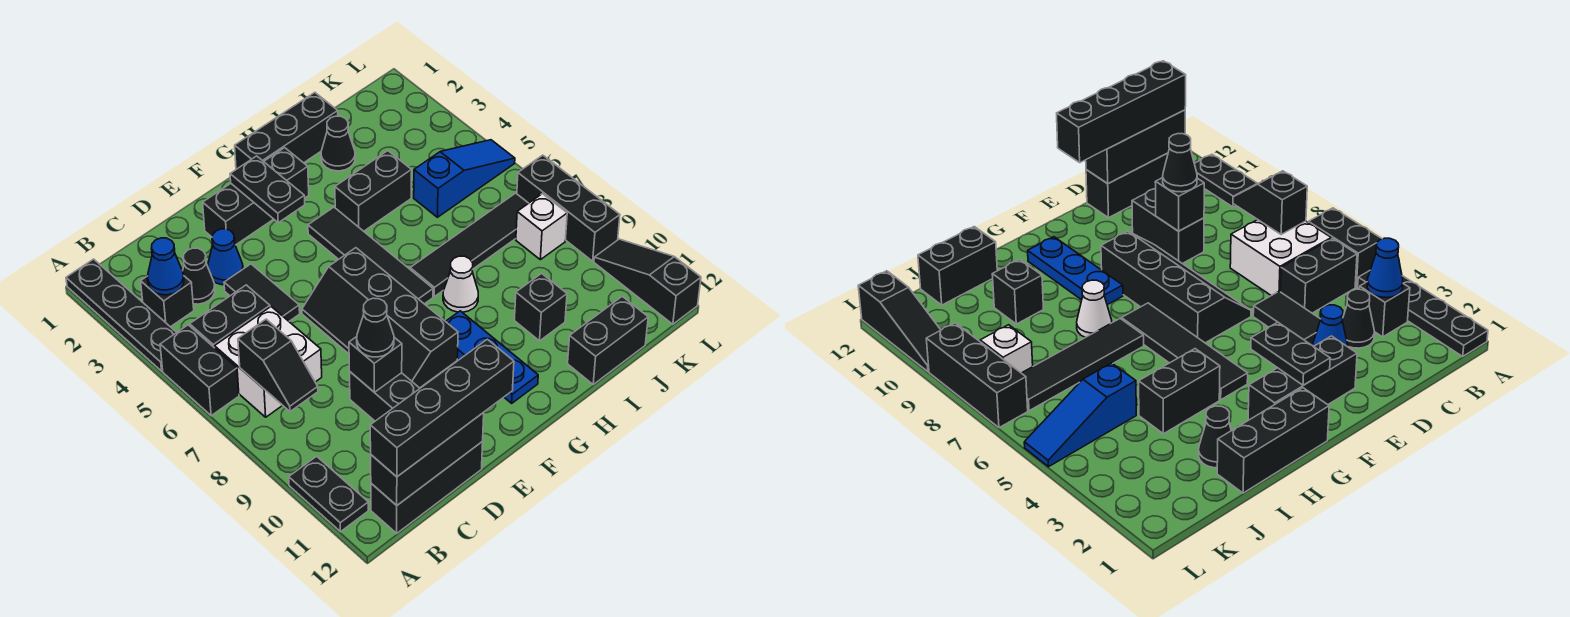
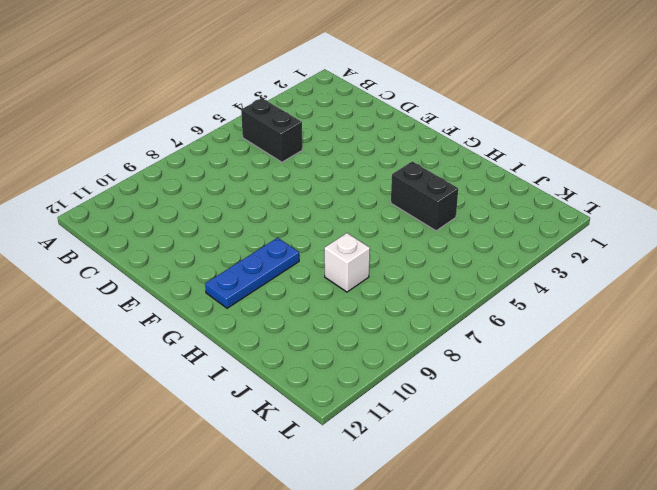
white 1x1 brick [324,233,370,292] -> white 1x1 brick moved to [516,194,567,260]
none -> black 1x4 plate [66,259,177,371]
none -> black 1x2 brick [160,325,239,416]
none -> black 1x2 plate [289,456,368,532]
none -> black 1x1 brick [141,276,194,327]

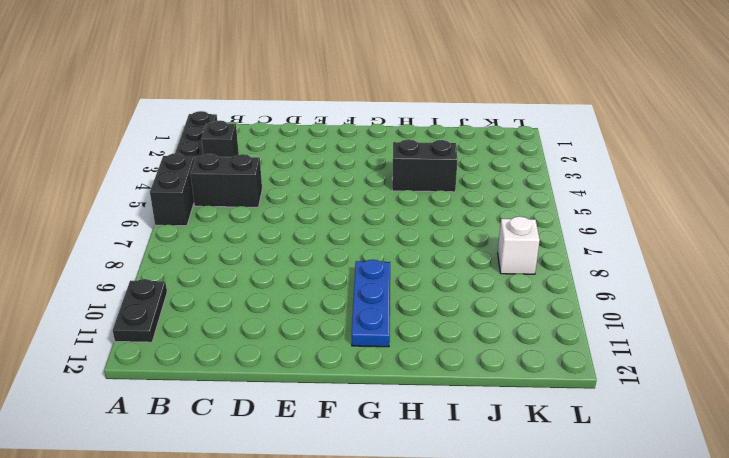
none -> white 2x2 brick [215,307,322,417]
none -> black 1x3 brick [371,442,483,533]
none -> black 1x1 cone [183,248,215,304]
none -> blue 1x1 cone [208,229,243,285]

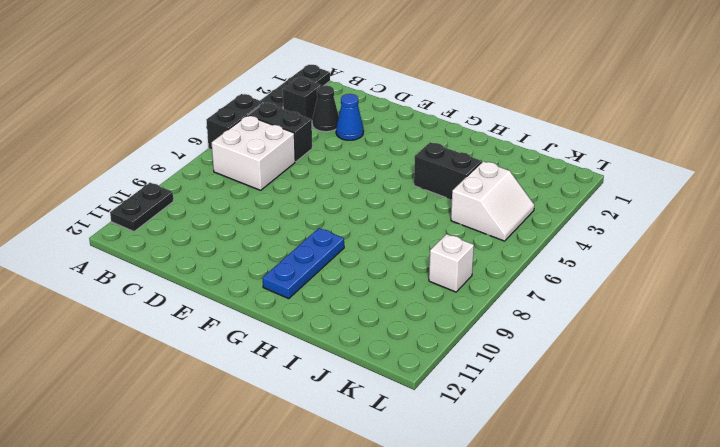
white 2x2 slope [451,161,534,241] -> blue 1x3 slope [414,140,515,217]
none -> black 1x3 brick [371,442,483,533]
none -> black 1x2 tile [224,264,300,321]
none -> black 1x2 brick [350,372,420,421]
none -> black 1x3 brick [203,148,309,245]

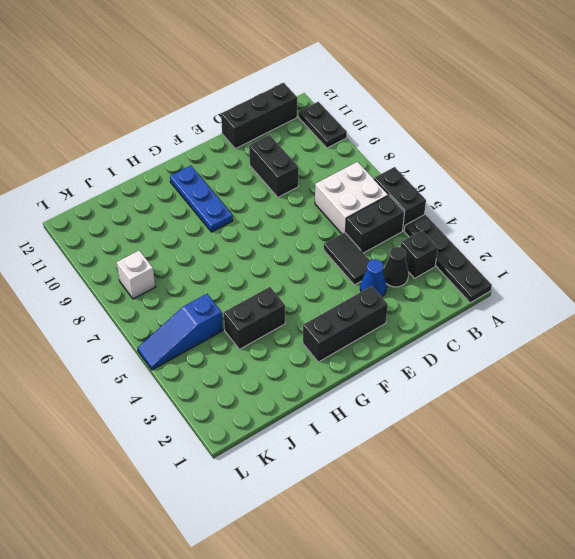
none -> black 2x4 slope [302,248,458,388]
none -> black 1x3 brick [235,92,338,169]
none -> black 1x4 tile [308,207,433,304]
none -> black 1x4 tile [410,193,528,296]

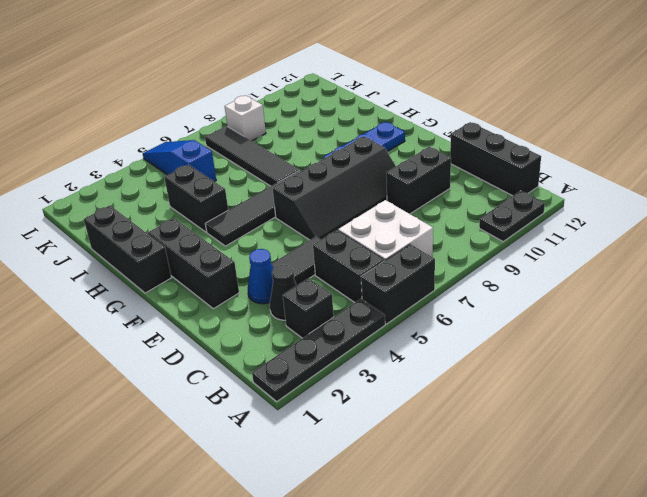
none -> white 1x1 cone [443,256,478,312]
none -> black 1x1 cone [321,116,355,171]
none -> black 1x1 brick [514,273,567,341]
none -> black 1x2 brick [568,296,648,384]

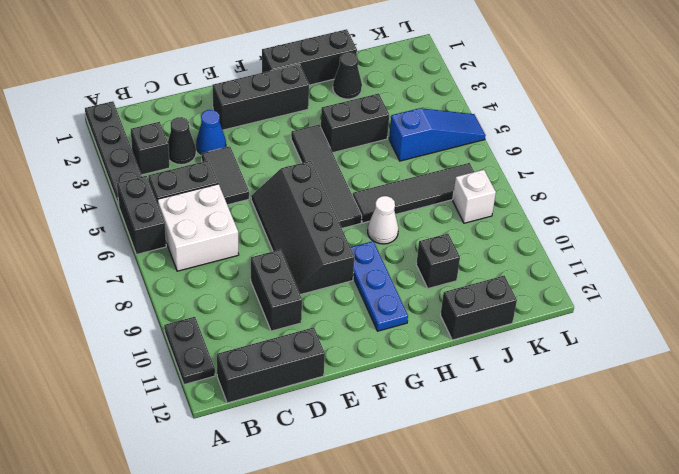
none -> black 1x3 brick [517,155,620,261]
none -> black 1x3 slope [594,239,701,324]
none -> blue 1x1 cone [148,238,184,295]
none -> black 1x2 slope [238,319,318,411]

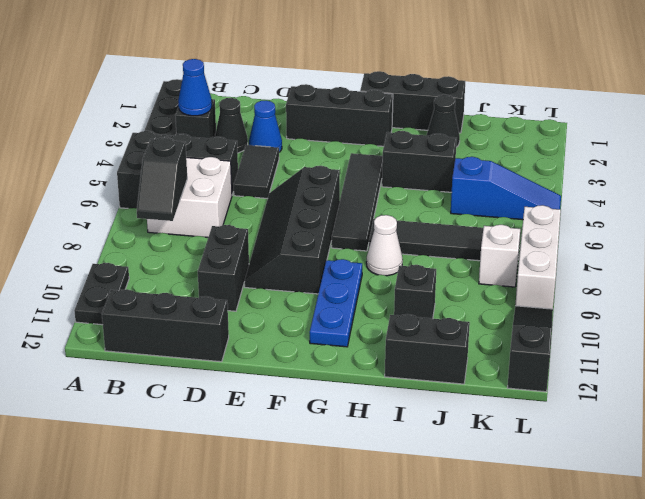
white 1x3 brick [515,205,561,309] -> black 1x3 brick [517,155,620,261]
none -> black 1x3 brick [371,413,484,505]
none -> black 1x1 brick [349,337,402,392]
none -> black 1x2 plate [230,156,305,223]
none -> black 1x4 brick [370,339,514,477]

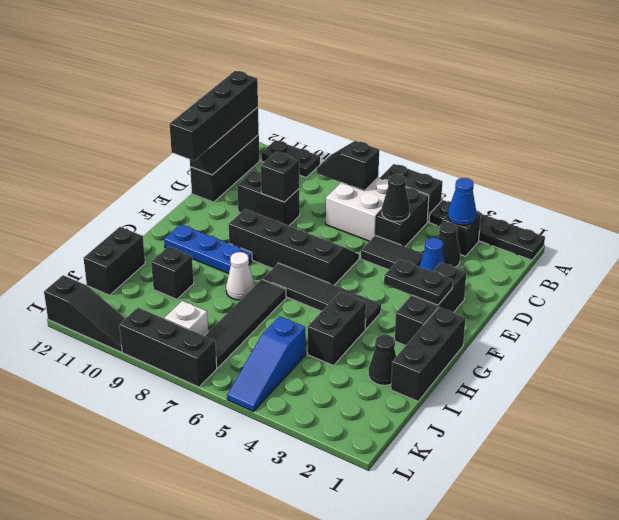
black 1x1 cone [382,174,410,221] -> black 1x1 cone moved to [357,298,394,357]

